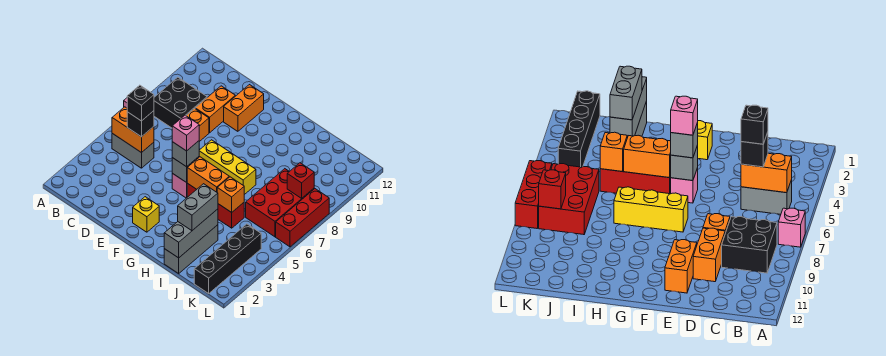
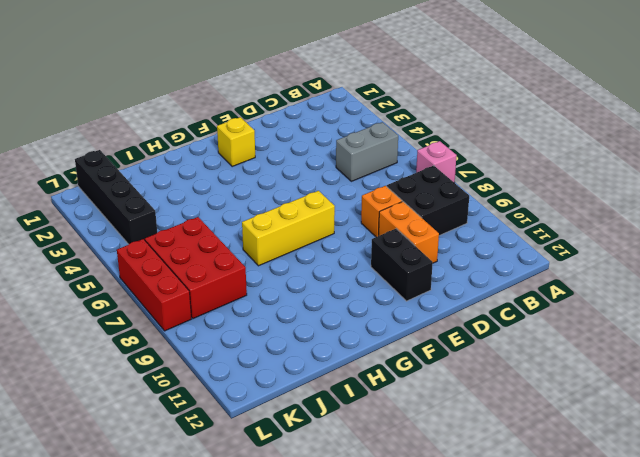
black 1x2 brick [371,229,433,301] -> orange 1x2 brick [224,85,264,131]
none -> pink 1x1 brick [172,173,187,198]
none -> red 1x3 brick [187,183,244,228]
none -> grey 1x3 brick [164,225,218,273]

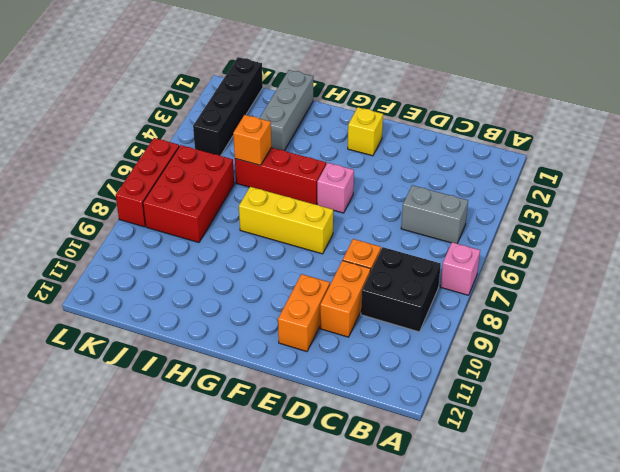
none -> orange 1x2 brick [112,107,154,153]
none -> grey 1x1 brick [172,157,199,183]
none -> orange 1x2 brick [187,157,229,192]

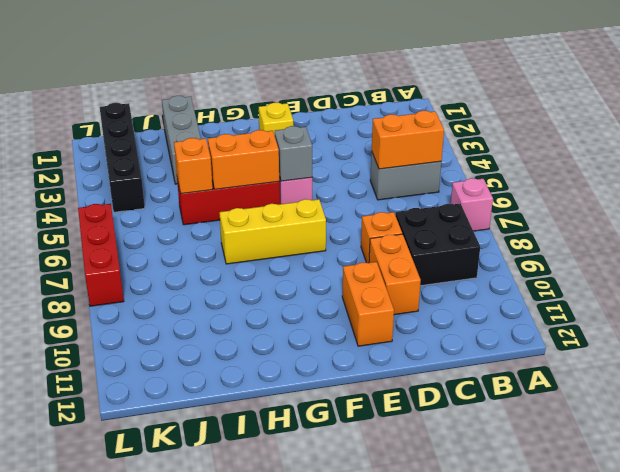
none -> red 2x3 brick [246,169,314,237]
none -> grey 1x3 brick [164,209,218,258]
none -> red 1x1 brick [287,163,314,198]

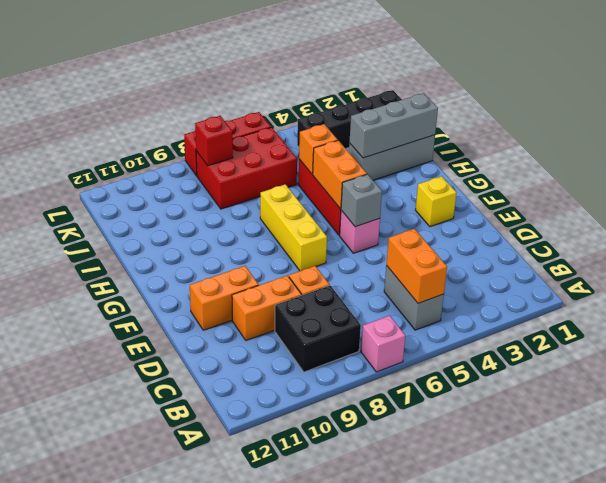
none -> black 1x1 brick [127,111,154,137]
none -> grey 1x1 brick [172,141,199,167]
none -> grey 1x2 brick [178,184,218,231]

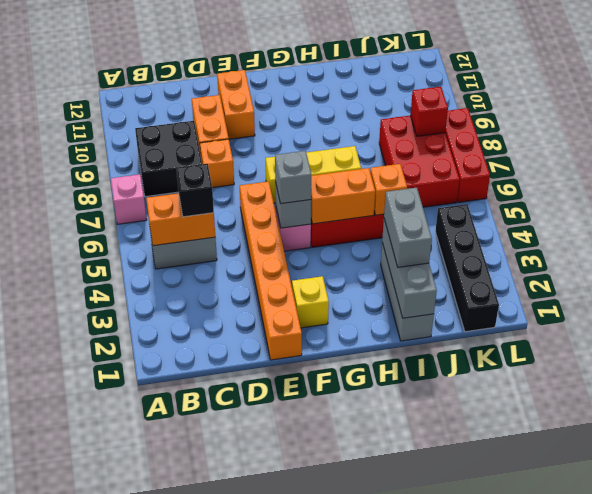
orange 1x6 brick [240,181,302,360] -> none
none -> black 1x1 brick [127,85,154,121]
none -> pink 1x1 brick [172,115,199,151]

